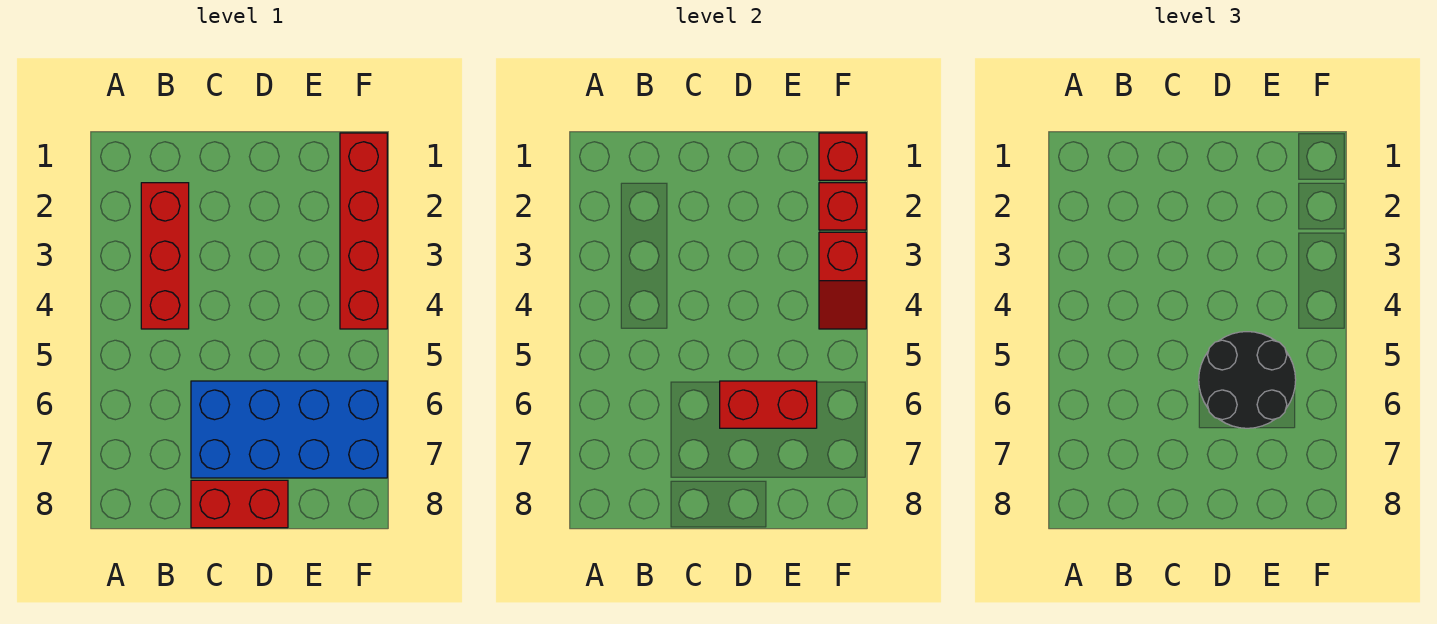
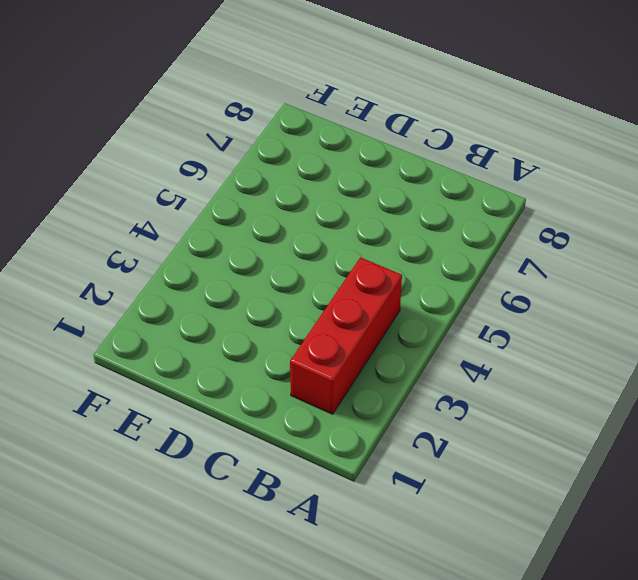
none -> blue 2x4 brick [191,381,387,478]
none -> red 1x2 brick [191,480,288,528]

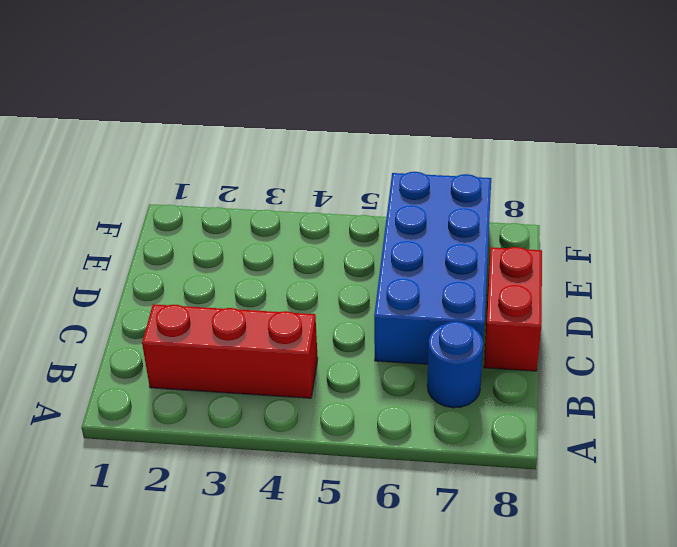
blue 1x1 round brick [427,321,483,408] -> none
none -> red 1x4 brick [340,133,387,329]
none -> red 1x2 brick [720,381,817,428]

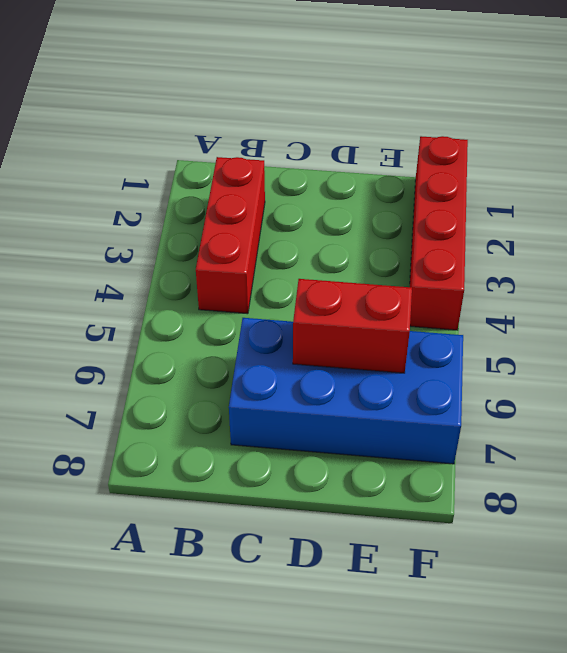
none -> red 1x2 brick [191,480,288,528]
none -> red 1x1 brick [819,133,866,180]

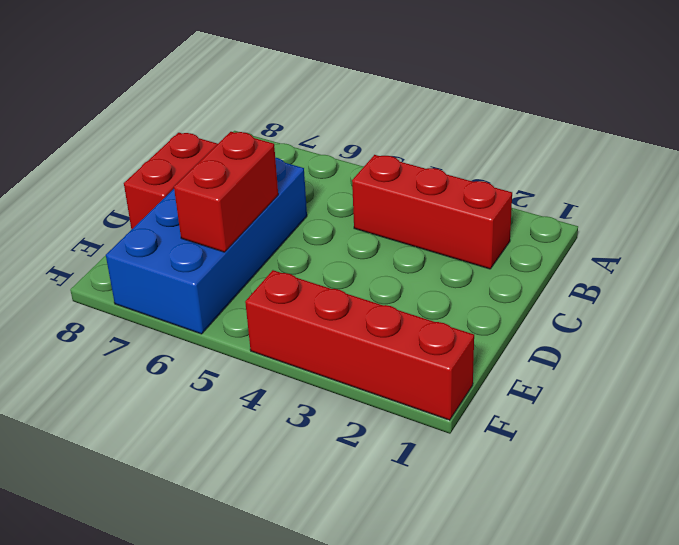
none -> red 1x1 brick [819,133,866,180]
none -> red 1x1 brick [819,183,866,230]

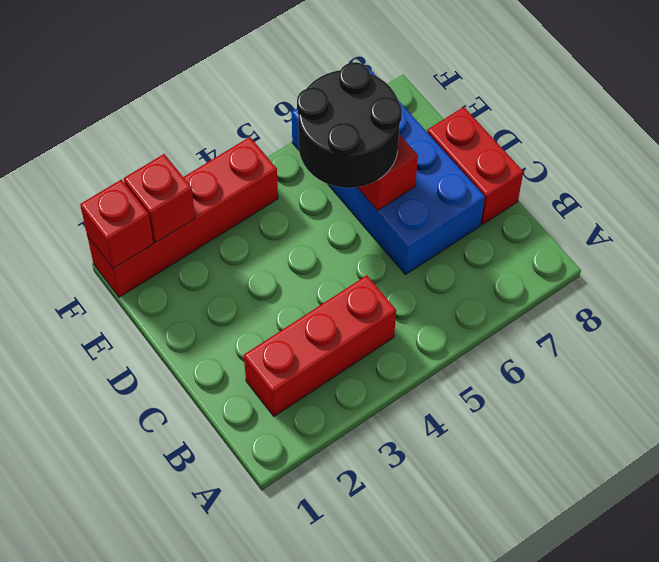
none -> red 1x2 slope [819,232,866,329]

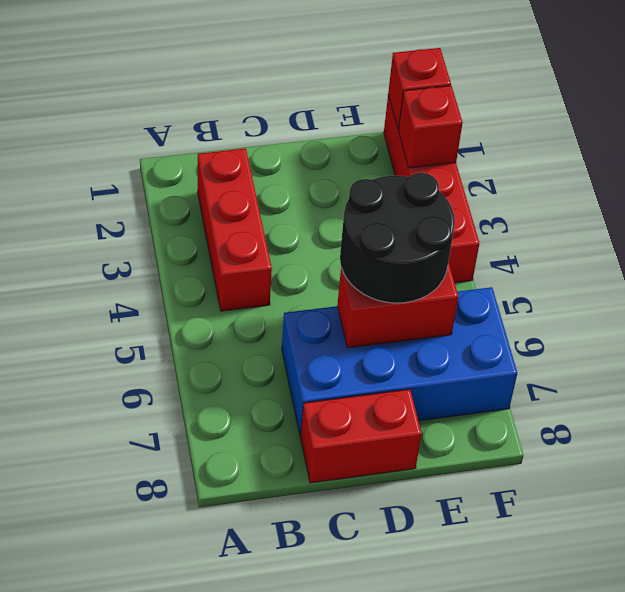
none -> red 1x2 slope [819,232,866,329]

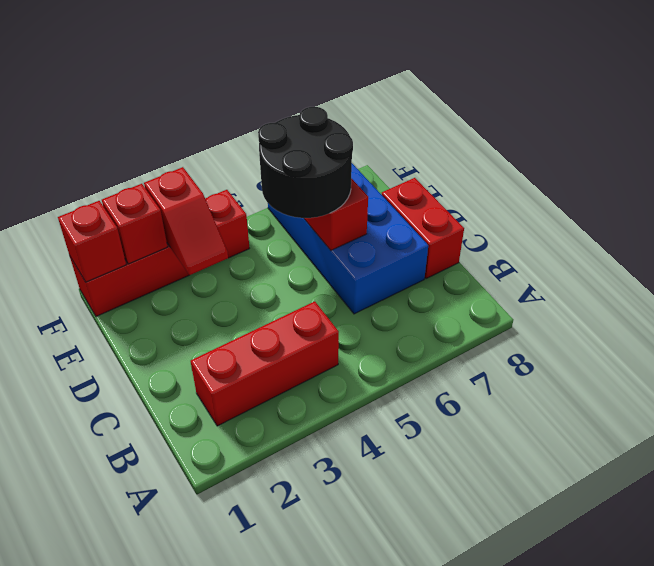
red 1x2 slope [144,167,228,275] -> red 1x2 slope turned to [819,232,866,329]

